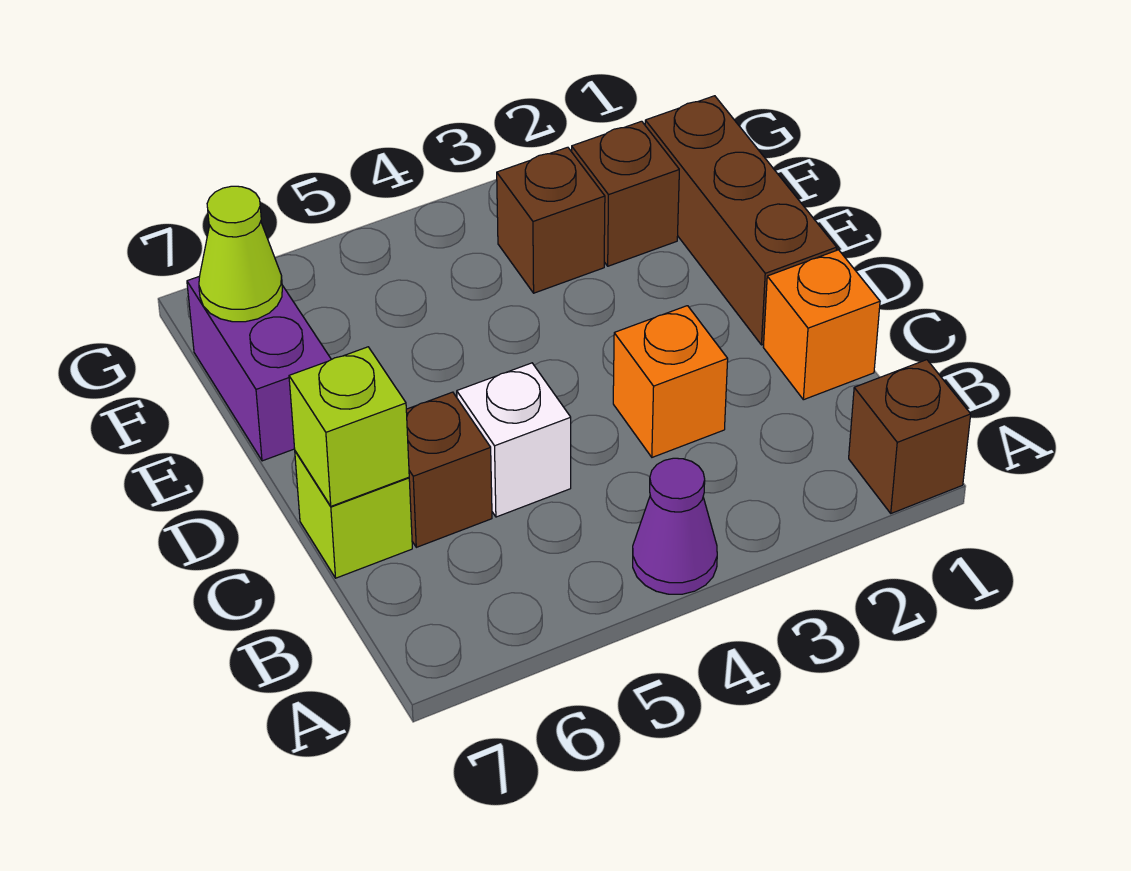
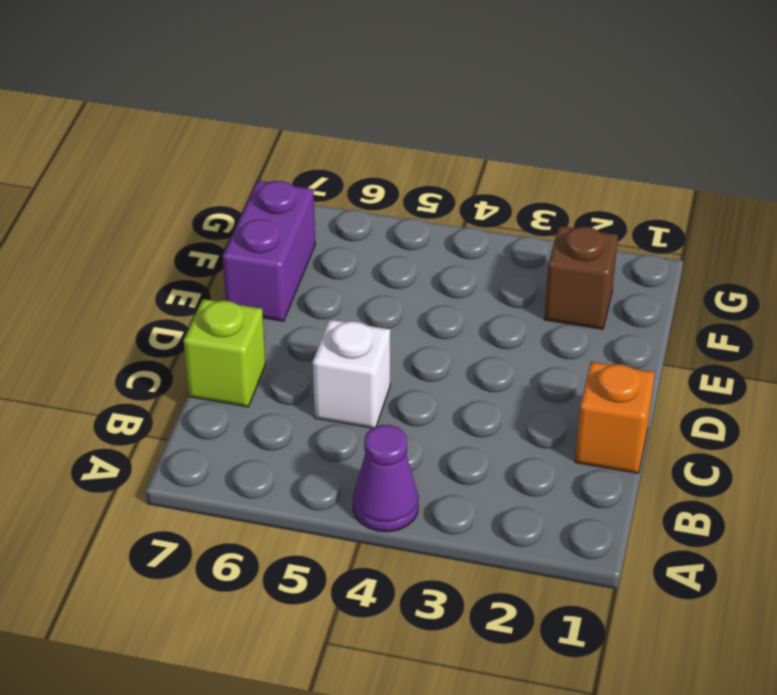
none -> brown 1x1 brick [849,360,971,513]
none -> orange 1x1 brick [613,306,728,457]
none -> brown 1x1 brick [406,392,492,547]

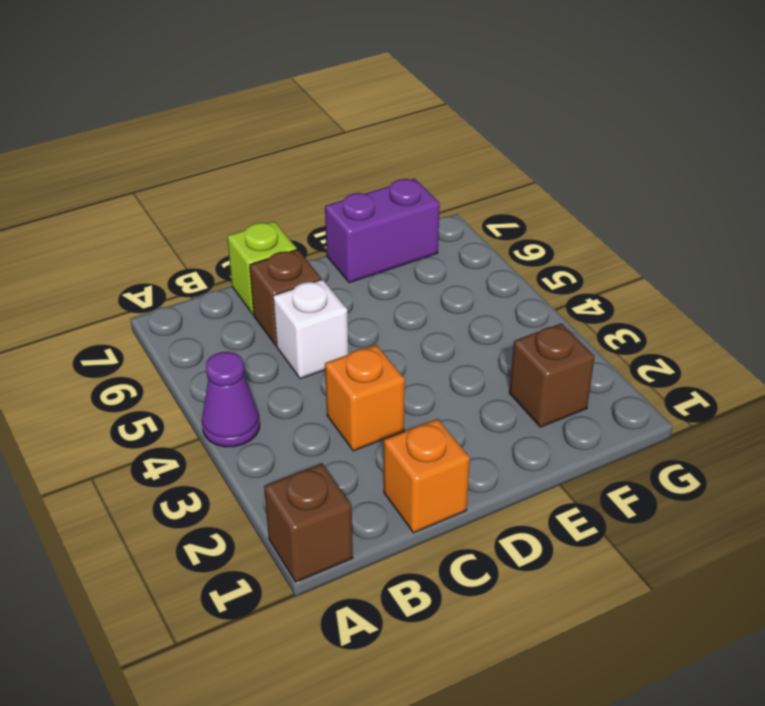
none -> brown 1x3 brick [645,96,837,345]
none -> brown 1x1 brick [497,147,605,293]
none -> lime 1x1 brick [289,347,409,506]

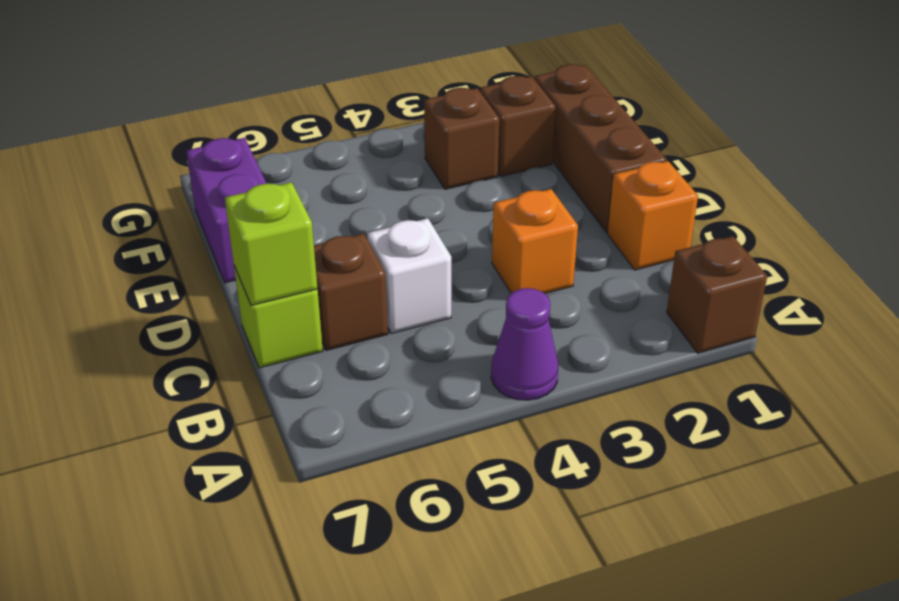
none -> lime 1x1 cone [199,186,282,322]

